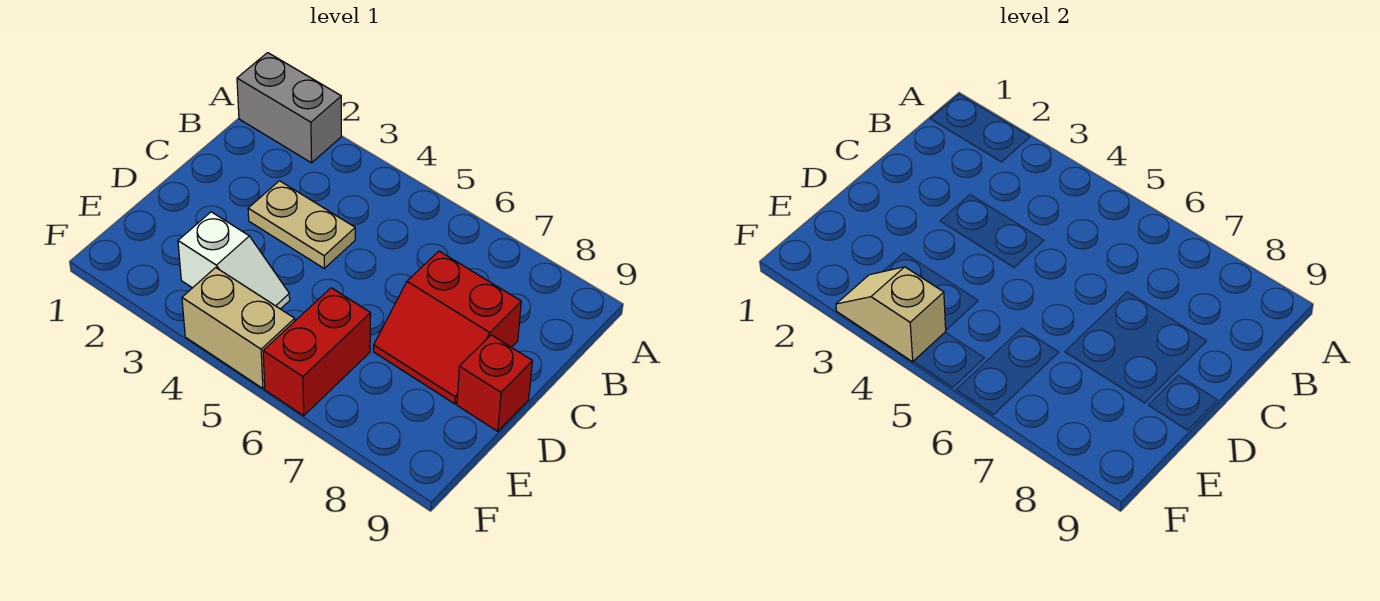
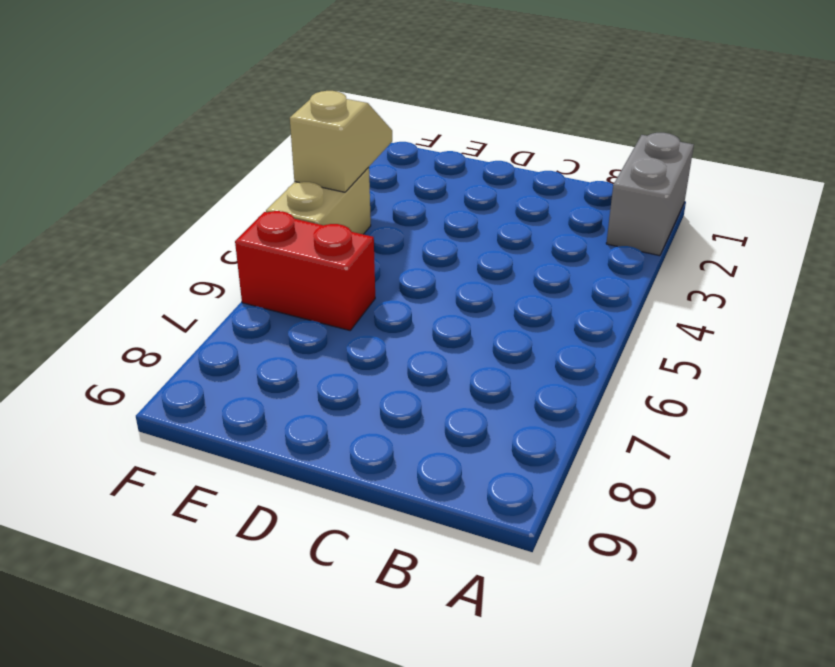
none -> tan 1x2 plate [248,181,355,268]
none -> red 2x2 slope [374,251,521,404]

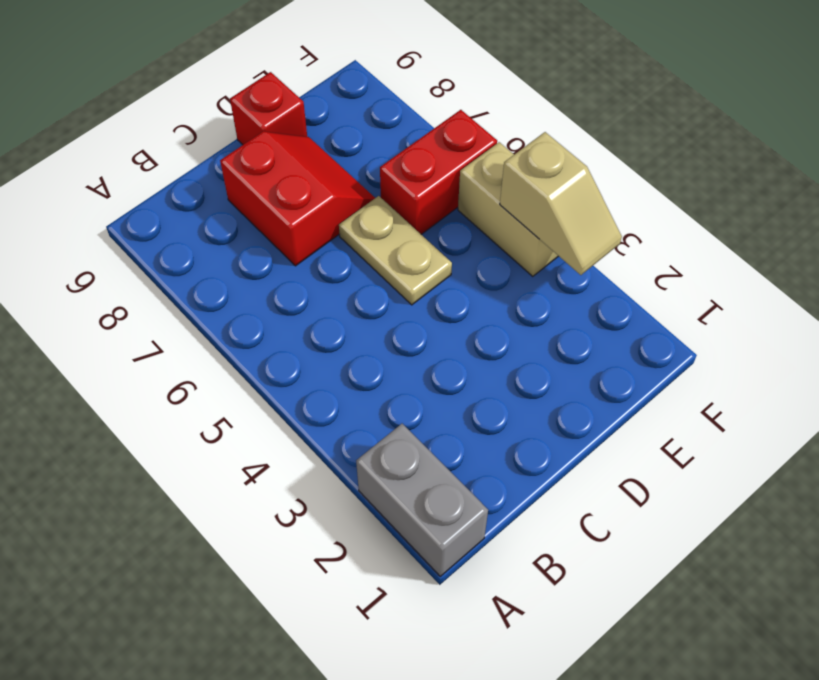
tan 1x2 plate [339,196,452,305] -> tan 1x2 plate moved to [248,181,355,268]
none -> white 1x2 slope [178,212,290,309]

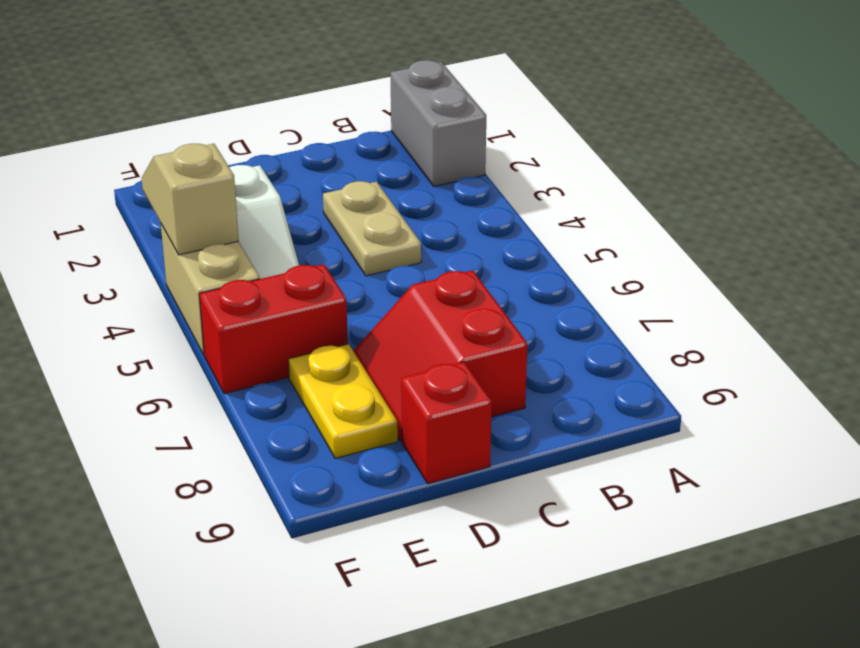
yellow 1x2 plate [288,344,398,458] -> none

